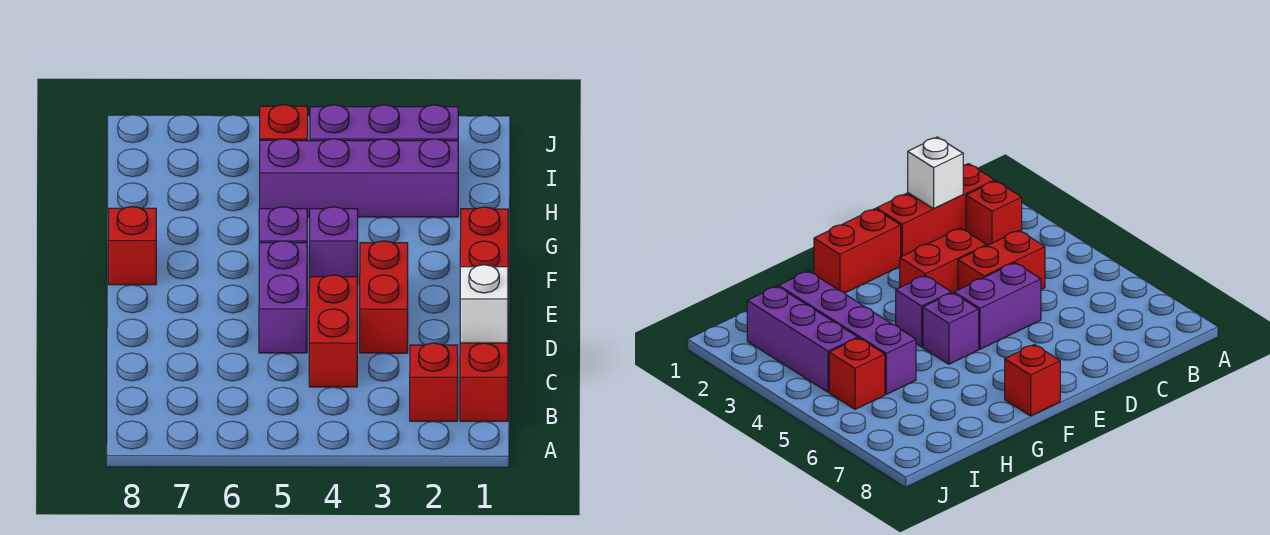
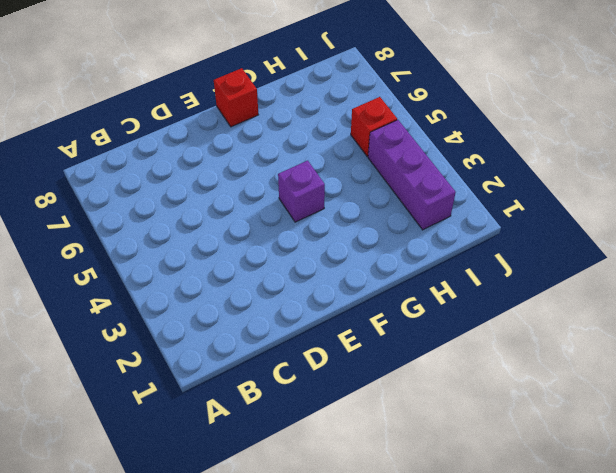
none -> red 1x3 brick [460,343,508,421]
none -> red 1x1 brick [410,343,458,421]
none -> red 1x2 brick [309,275,357,387]

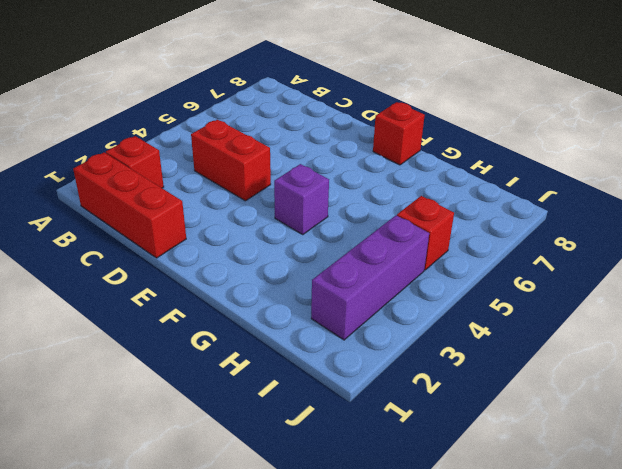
none -> red 1x2 brick [360,241,408,353]
none -> purple 1x2 brick [259,241,307,353]
none -> red 1x2 brick [460,207,508,267]

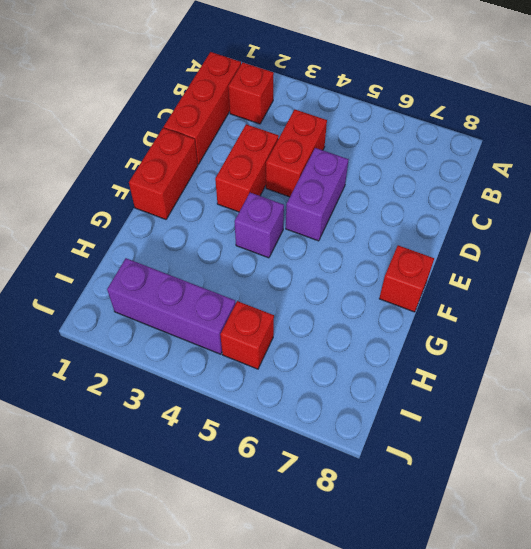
none -> purple 1x1 brick [259,207,307,243]
none -> purple 1x4 brick [260,139,458,217]
none -> white 1x1 brick [460,265,508,343]

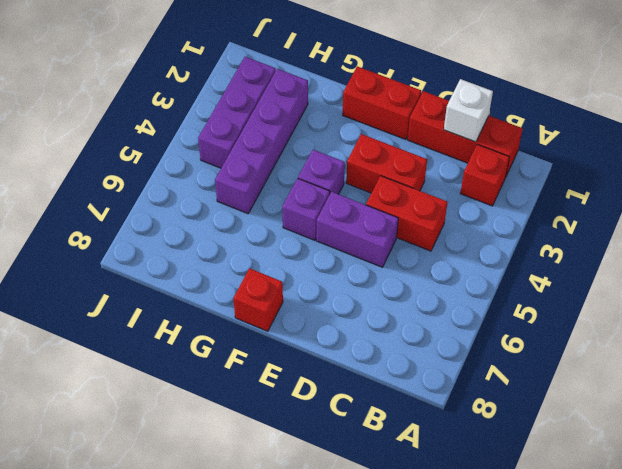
none -> red 1x1 brick [260,105,308,141]

